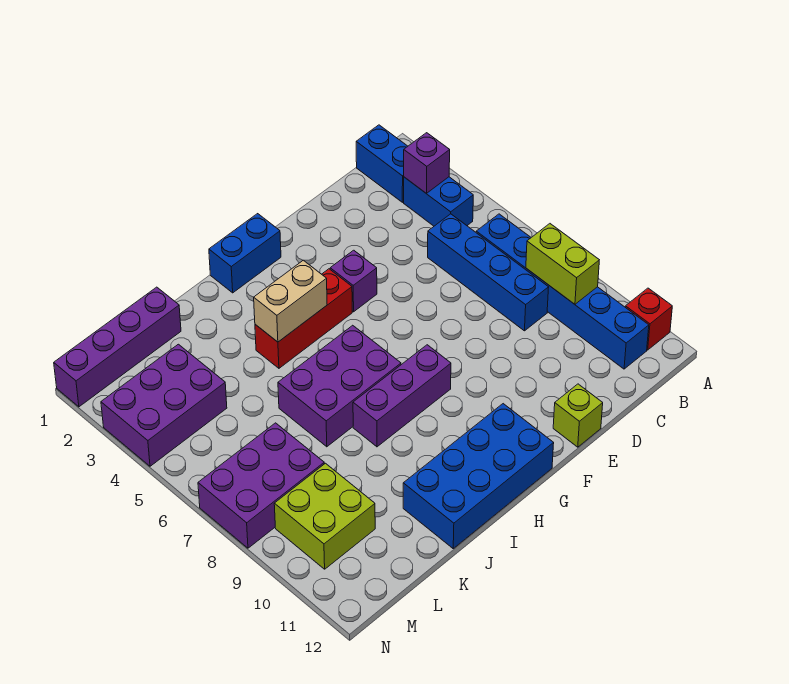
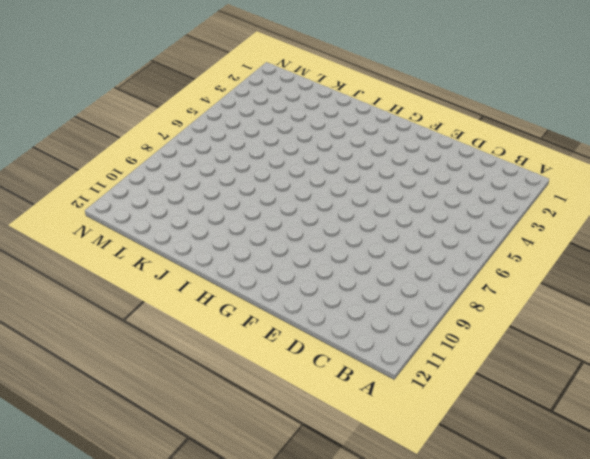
none -> red 1x1 brick [625,288,672,350]
none -> blue 1x2 brick [356,125,408,202]
none -> blue 1x2 brick [404,177,473,226]

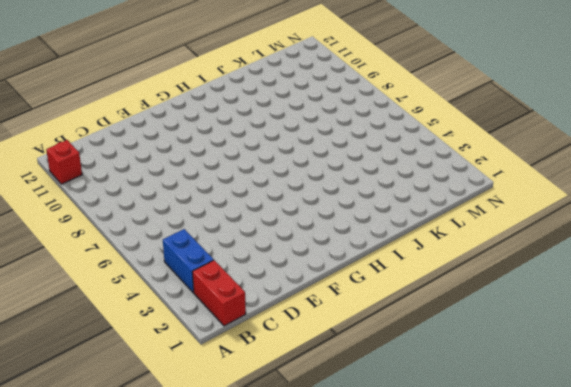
red 1x2 brick [192,260,246,326] -> blue 1x2 brick [356,125,408,202]
none -> blue 1x6 brick [476,214,649,369]
none -> blue 1x4 brick [428,214,549,331]
none -> lime 1x1 brick [553,384,603,447]

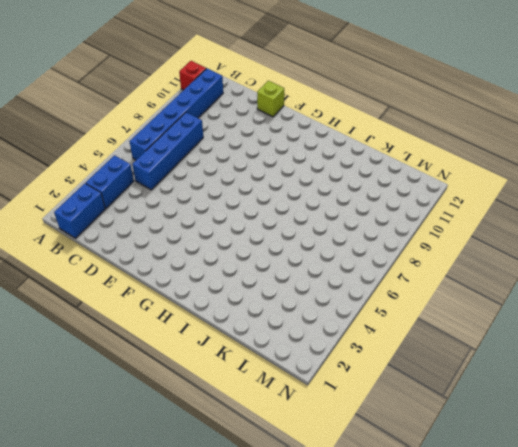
none -> purple 1x1 brick [330,250,377,312]
none -> blue 1x2 brick [209,214,281,293]
none -> red 1x3 brick [255,269,352,368]

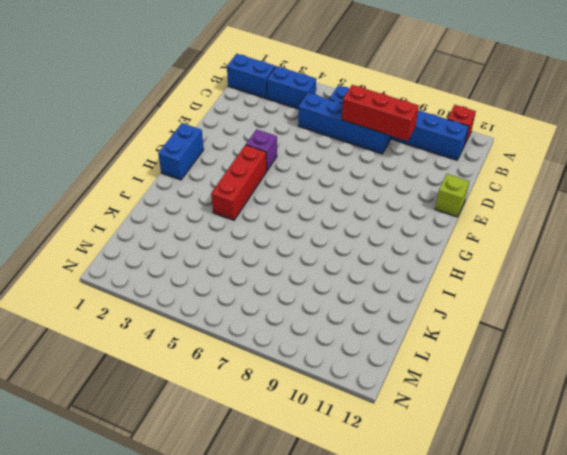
red 1x3 brick [342,85,419,141] -> none
none -> purple 1x3 brick [353,345,451,447]
none -> blue 2x4 brick [403,404,554,548]
none -> purple 2x3 brick [278,325,401,447]

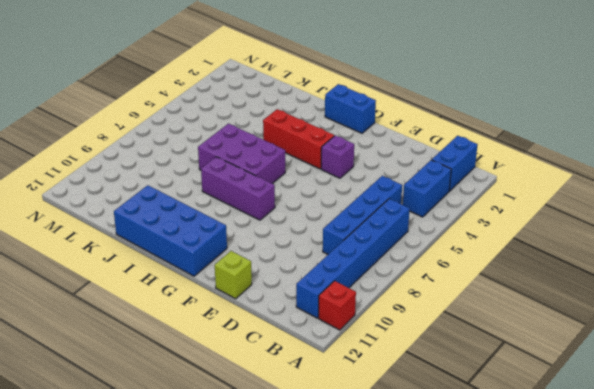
none -> purple 1x4 brick [54,287,181,407]
none -> purple 2x3 brick [101,344,227,466]
none -> purple 2x3 brick [198,423,324,548]

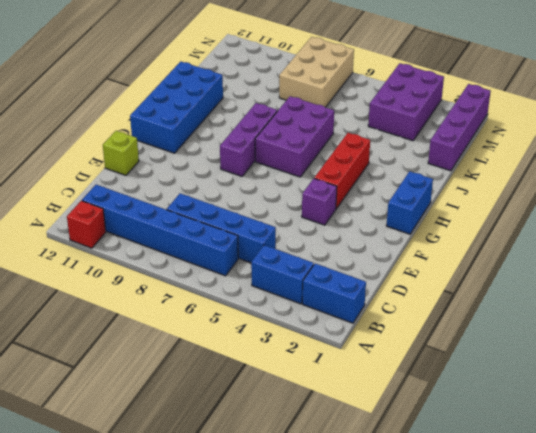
tan 2x3 brick [279,37,354,107] -> purple 2x3 brick [198,423,324,548]
none -> lime 2x2 brick [274,463,375,569]
none -> purple 1x1 brick [404,133,450,193]
none -> lime 1x2 brick [526,224,599,304]

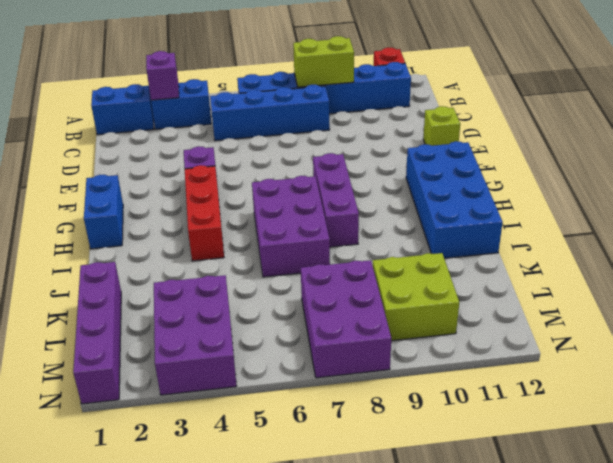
none -> tan 1x2 brick [254,260,327,342]

